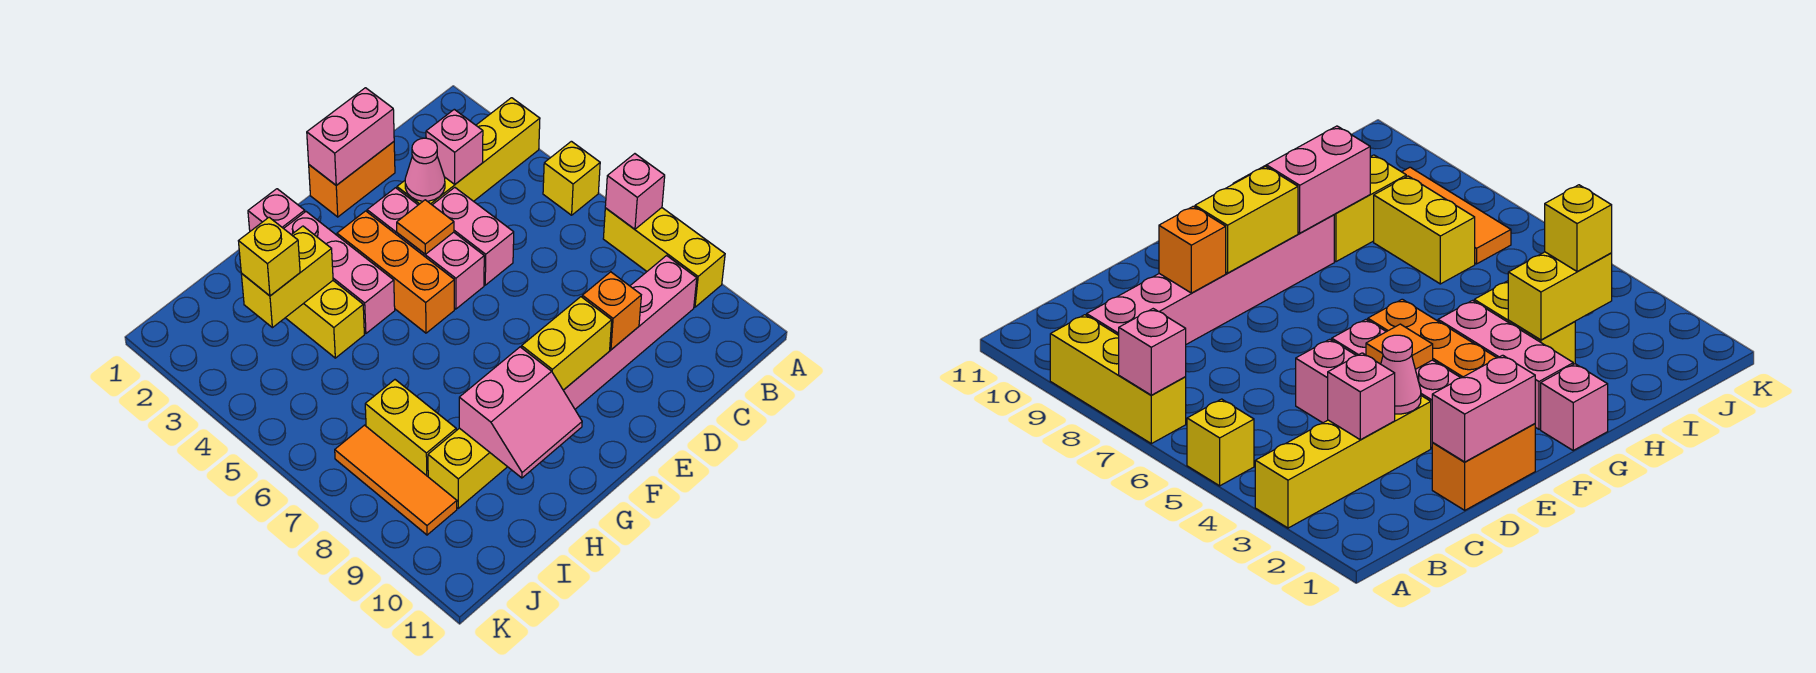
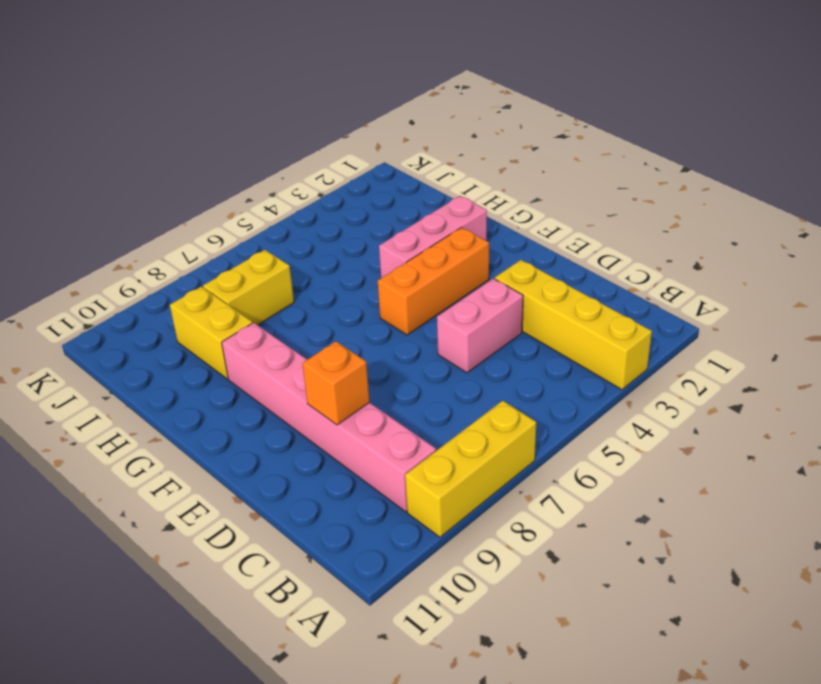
none -> yellow 1x1 brick [543,141,600,215]
none -> orange 1x2 brick [309,142,395,217]
none -> pink 1x3 brick [367,188,484,309]

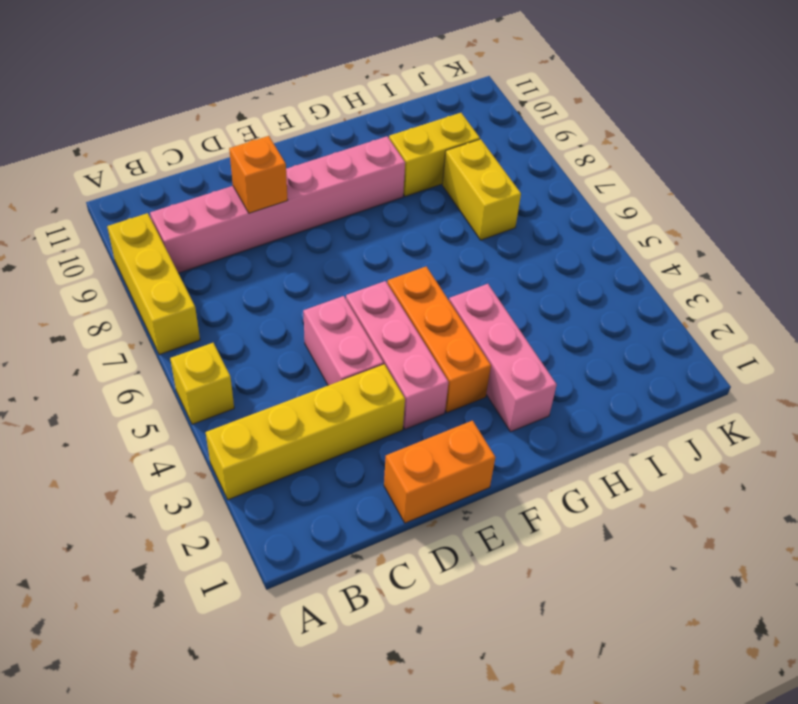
none -> pink 1x1 brick [248,189,305,231]
none -> yellow 1x2 brick [286,281,364,358]
none -> orange 1x3 tile [335,425,457,535]

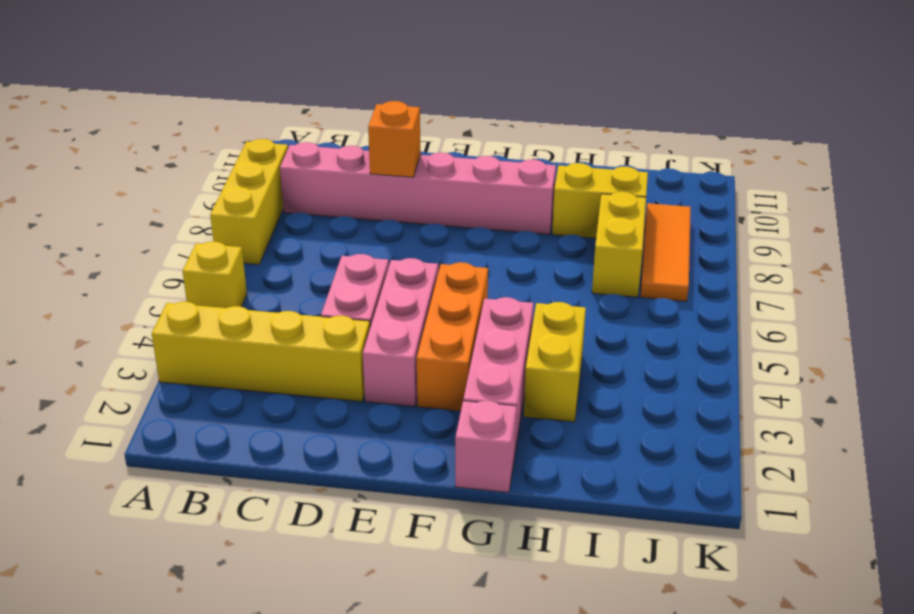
none -> orange 1x2 brick [309,142,395,217]
none -> pink 1x1 brick [605,154,665,229]
none -> pink 1x1 brick [426,109,483,184]

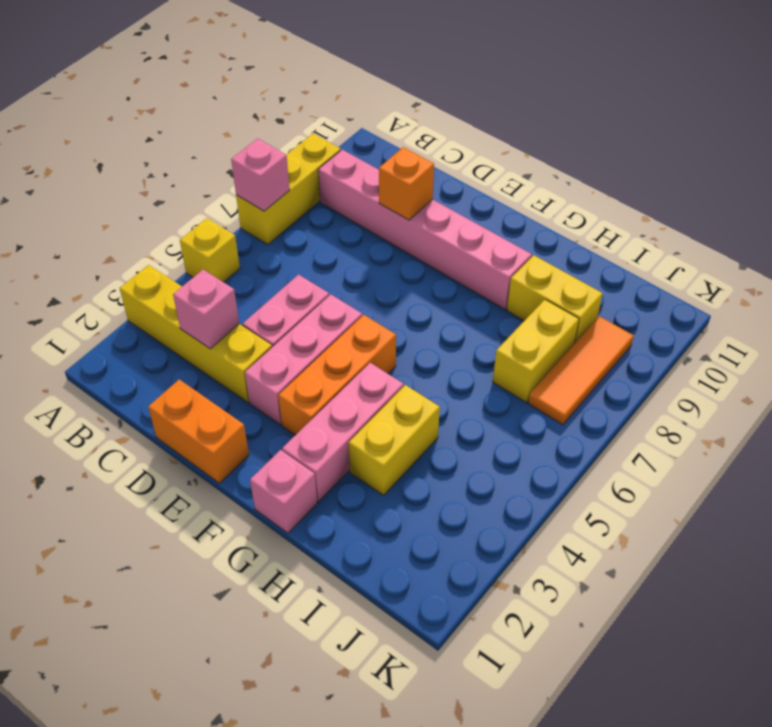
none -> pink 1x2 brick [307,88,394,185]
none -> pink 1x1 cone [405,138,445,201]
none -> orange 1x1 tile [397,200,454,254]

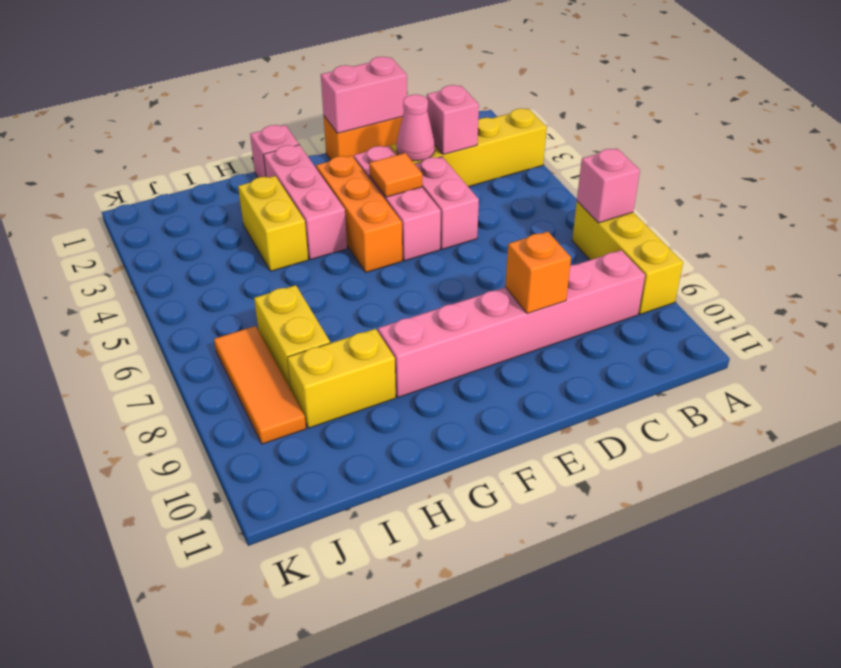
none -> yellow 1x1 brick [543,141,600,215]
none -> yellow 1x2 brick [522,297,612,390]
none -> pink 2x2 slope [459,347,582,478]

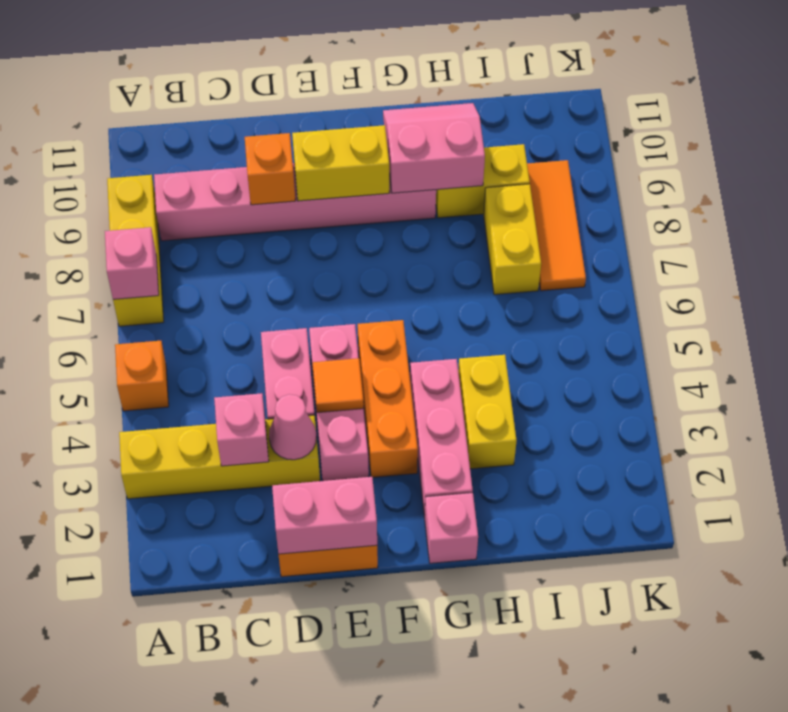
orange 1x1 brick [115,341,169,411] -> yellow 1x1 brick [543,141,600,215]
none -> yellow 1x2 brick [241,226,333,328]
none -> yellow 1x1 brick [239,217,300,296]

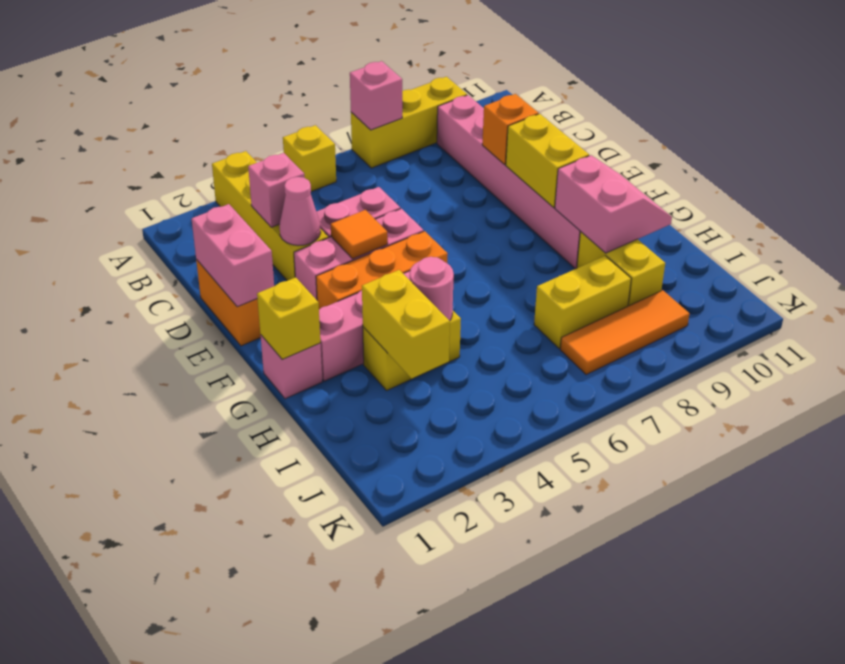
yellow 1x1 brick [257,277,320,359] -> yellow 1x1 brick moved to [239,217,300,296]
pink 1x1 round brick [410,257,454,321] -> none

